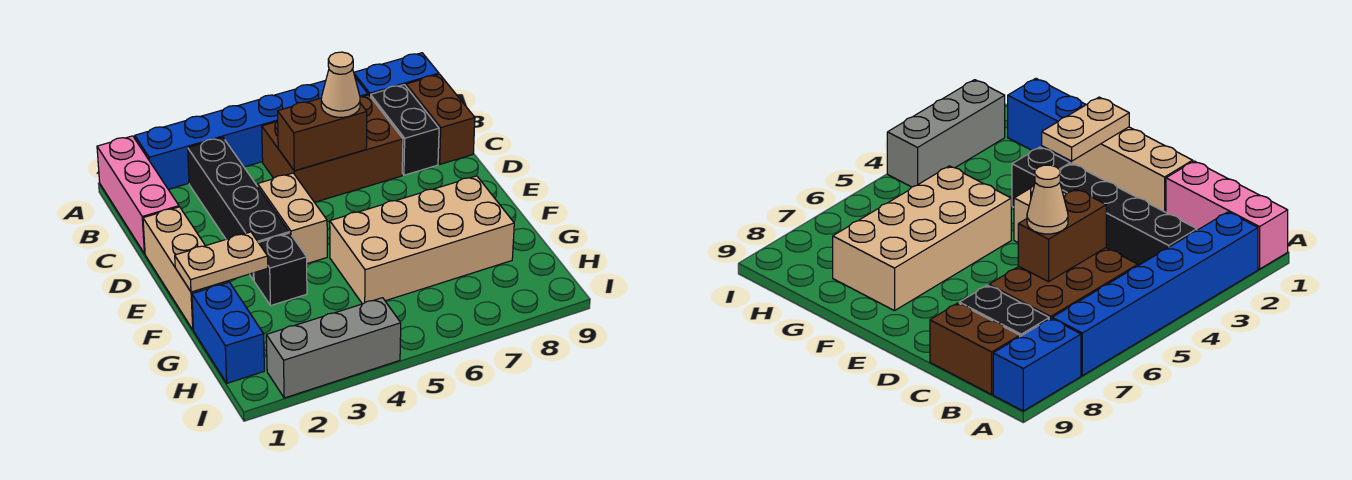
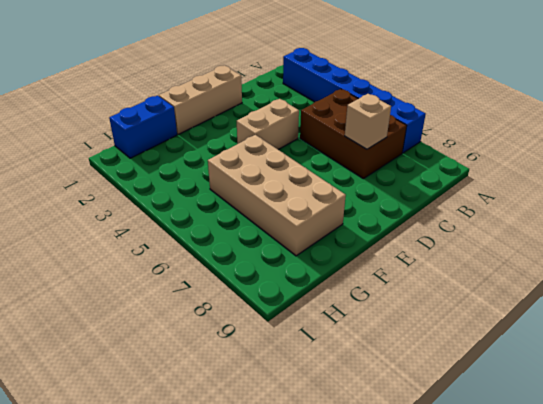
tan 1x1 brick [345,94,391,149] -> none
none -> pink 1x3 brick [97,136,179,254]
none -> blue 1x2 brick [354,53,439,97]
none -> black 1x4 brick [188,137,289,280]

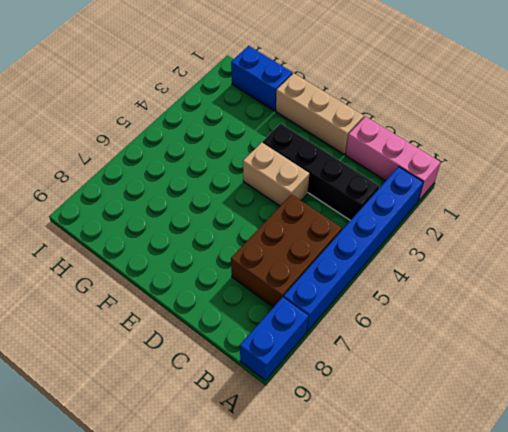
none -> black 1x2 brick [371,85,439,175]
none -> brown 1x2 brick [406,74,475,164]
none -> black 1x1 brick [254,233,307,306]

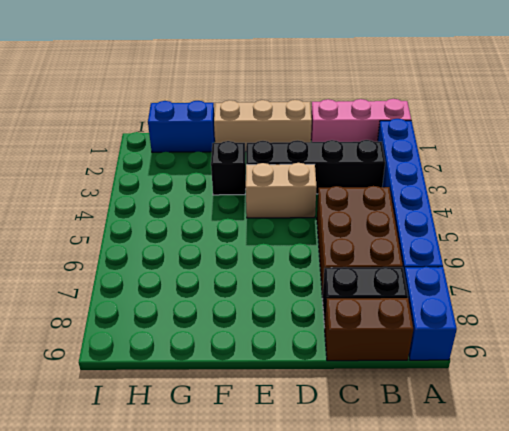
none -> tan 2x4 brick [330,176,514,304]
none -> grey 1x3 brick [266,298,401,398]
none -> brown 1x2 brick [278,98,367,171]

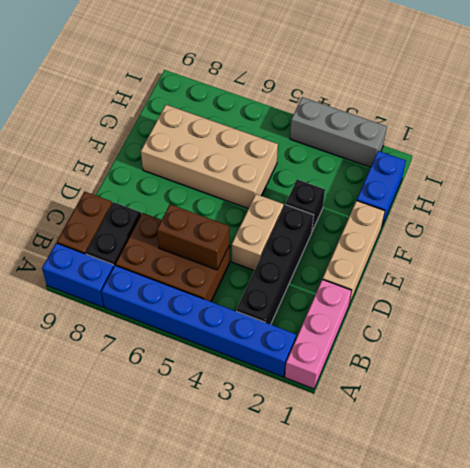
none -> tan 1x2 plate [175,232,268,292]
none -> tan 1x1 cone [321,52,360,117]

